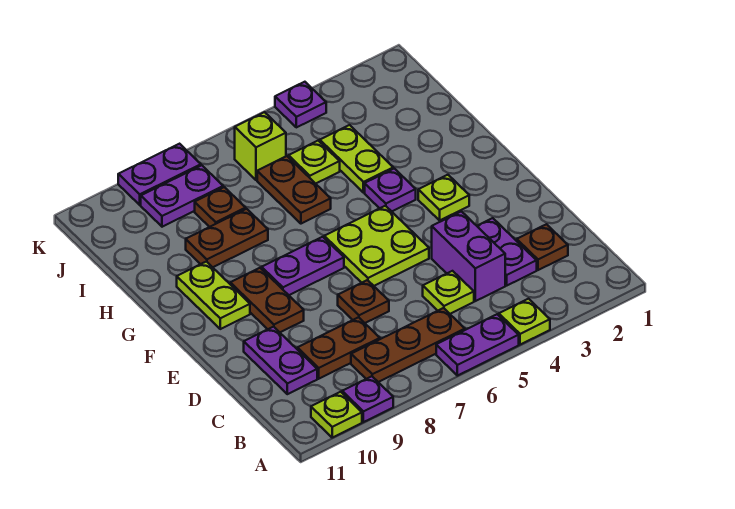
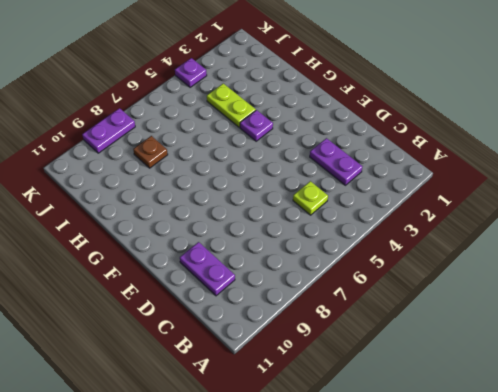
none -> lime 1x1 plate [499,299,550,345]
none -> purple 1x2 plate [436,314,519,376]
none -> purple 1x1 plate [342,376,393,422]

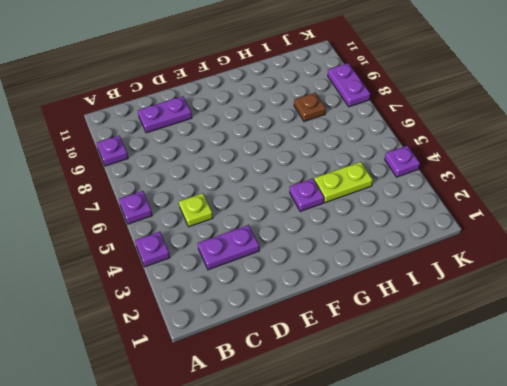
purple 1x1 plate [135,232,170,267] -> lime 1x1 plate [499,299,550,345]
purple 1x1 plate [119,191,152,224] -> purple 1x2 plate [436,314,519,376]
none -> lime 1x1 plate [311,392,362,437]
none -> brown 1x3 plate [351,308,465,382]
none -> brown 1x1 plate [517,224,568,270]

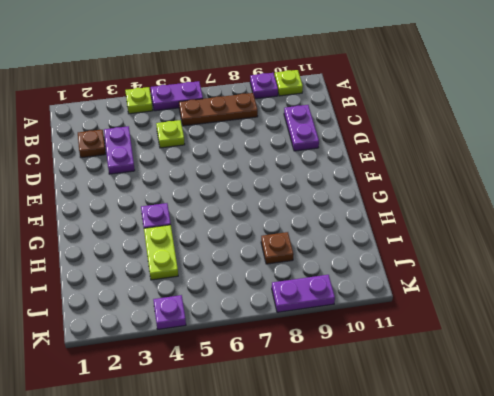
none -> purple 1x2 brick [432,211,505,301]
none -> brown 1x2 plate [297,317,380,379]
none -> brown 1x1 plate [338,280,389,323]

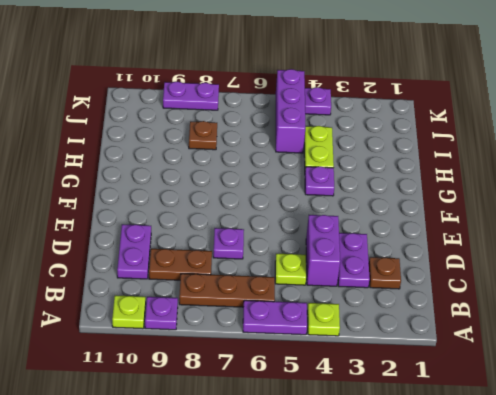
purple 1x1 plate [213,228,244,259] -> brown 1x1 plate [338,280,389,323]
purple 1x3 brick [276,69,305,153] -> lime 1x1 plate [288,141,340,184]
none -> lime 2x2 plate [324,206,429,286]
none -> brown 1x2 plate [230,268,304,332]
none -> lime 1x1 plate [418,175,469,220]

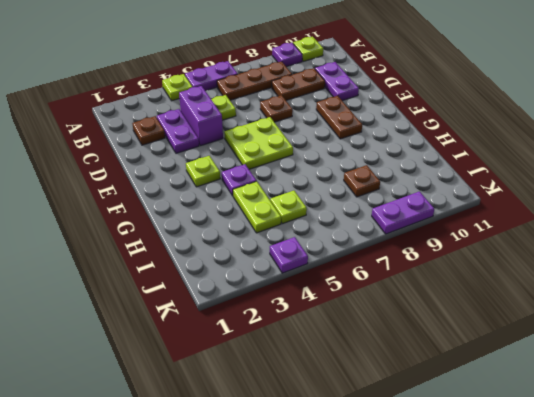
none -> purple 1x2 plate [262,237,344,295]
none -> lime 1x2 plate [177,262,250,329]
none -> brown 1x2 plate [257,156,331,224]

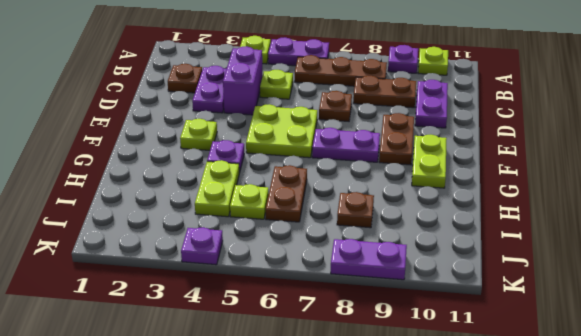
none -> brown 1x2 plate [186,209,268,267]
none -> lime 1x1 brick [235,112,286,180]
none -> purple 1x2 plate [141,165,223,227]

